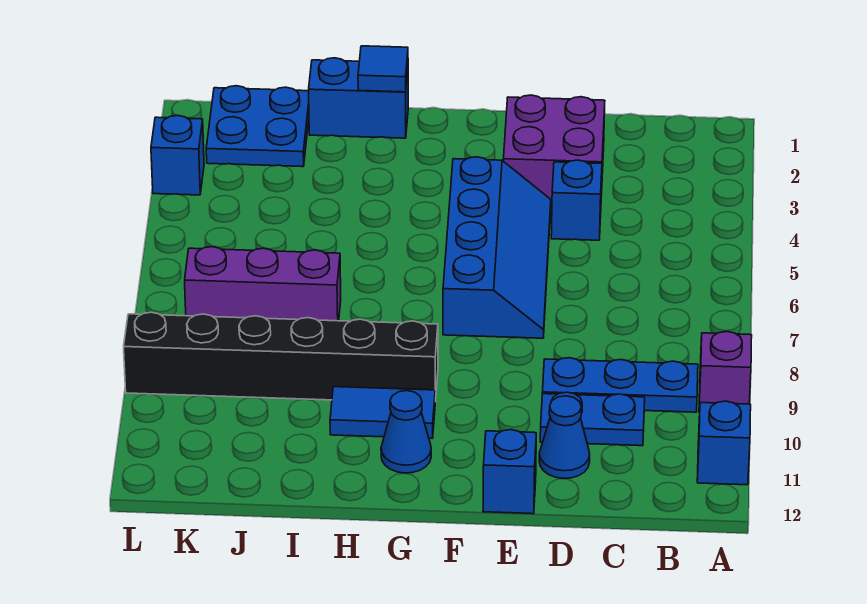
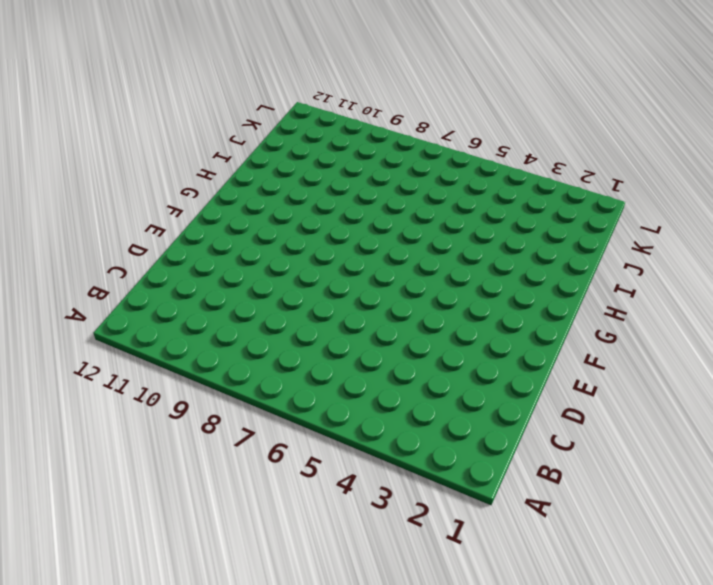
none -> purple 1x1 brick [699,331,752,412]
none -> blue 1x1 brick [697,401,751,485]
none -> blue 1x3 plate [542,358,698,412]

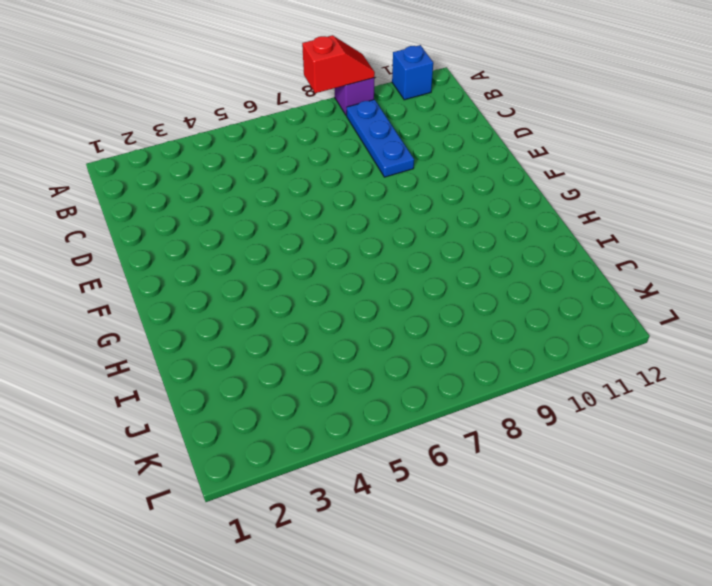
red 1x2 slope [302,35,375,93] -> none
none -> blue 1x2 plate [540,392,645,446]
none -> purple 2x2 brick [503,95,605,207]
none -> blue 1x1 brick [551,160,602,240]

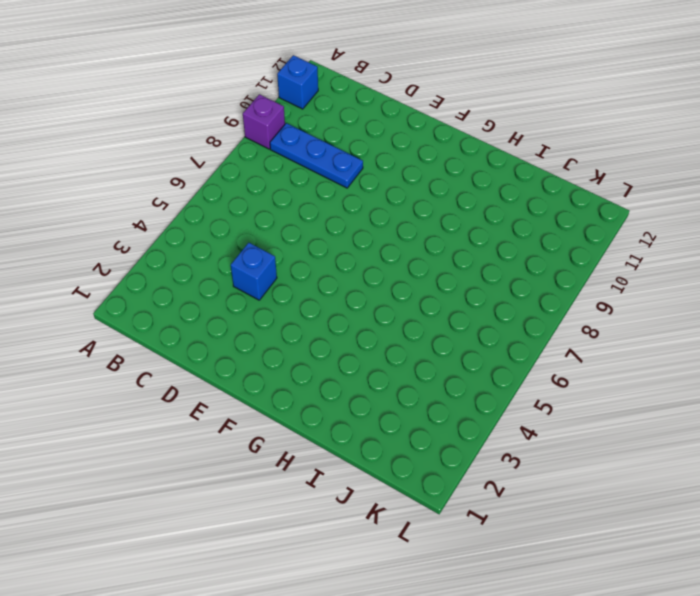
none -> blue 1x2 plate [540,392,645,446]
none -> purple 2x2 brick [503,95,605,207]
none -> blue 1x1 cone [539,396,590,479]

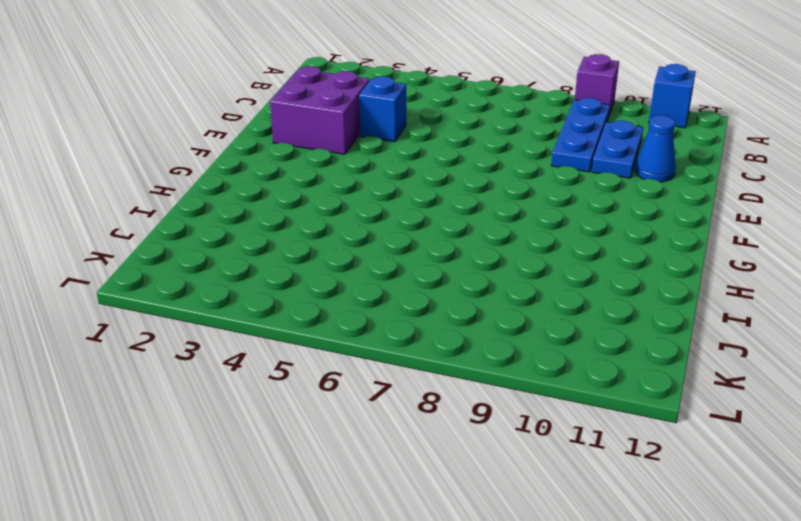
none -> blue 2x4 slope [443,157,551,338]
none -> blue 1x1 brick [483,430,536,514]
none -> black 1x6 brick [124,312,438,402]

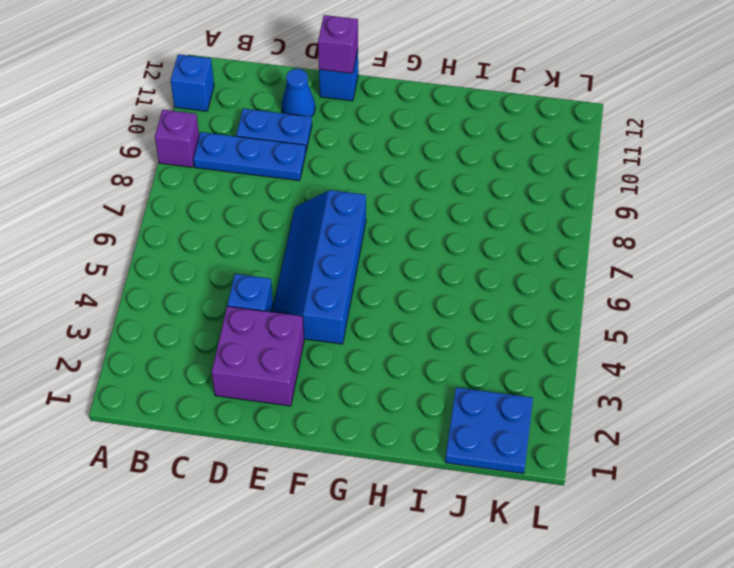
purple 1x1 brick [318,15,358,73] -> none
none -> black 1x6 brick [124,312,438,402]
none -> blue 1x2 tile [330,387,435,438]
none -> blue 1x1 cone [381,391,431,473]

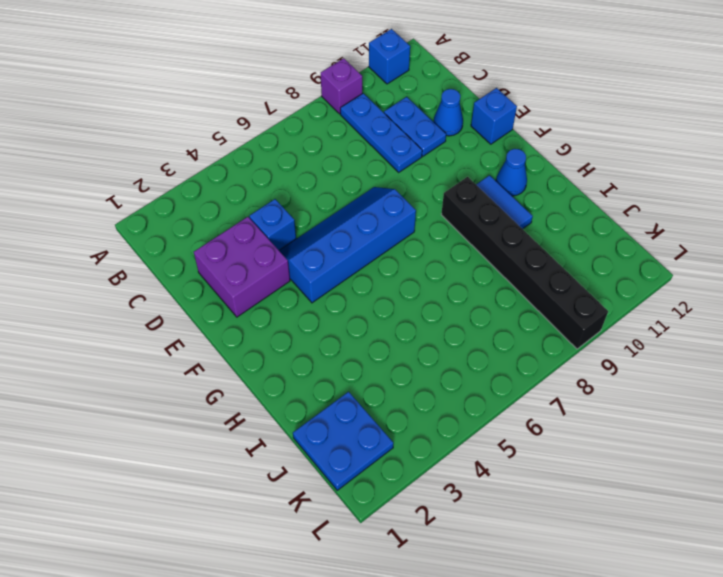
none -> blue 1x2 brick [309,58,408,138]
none -> purple 1x3 brick [185,247,341,321]
none -> blue 1x1 brick [151,115,204,195]

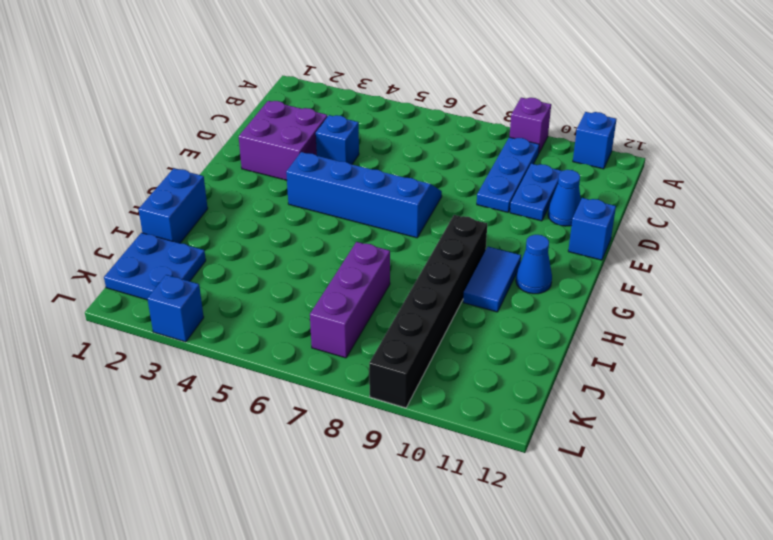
none -> blue 1x1 tile [358,46,408,92]

